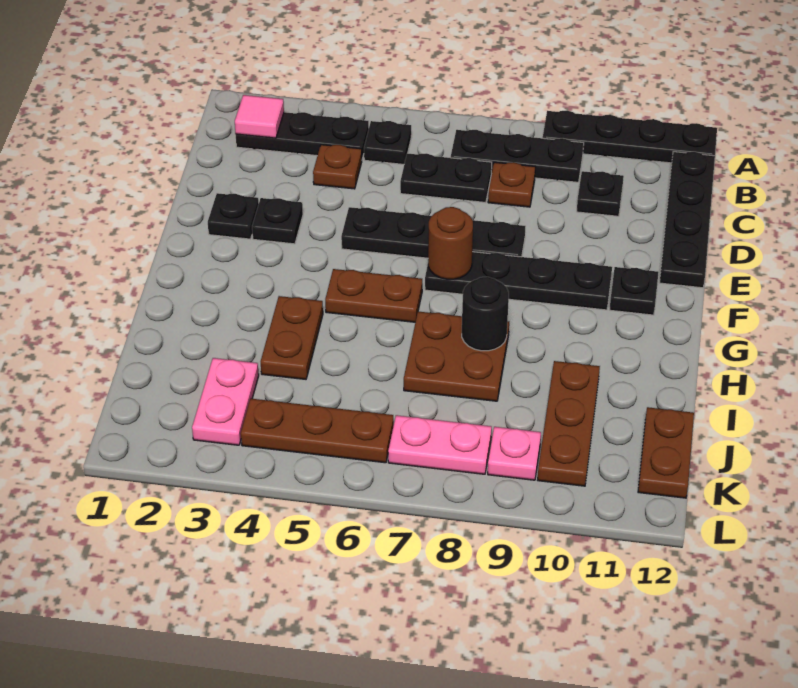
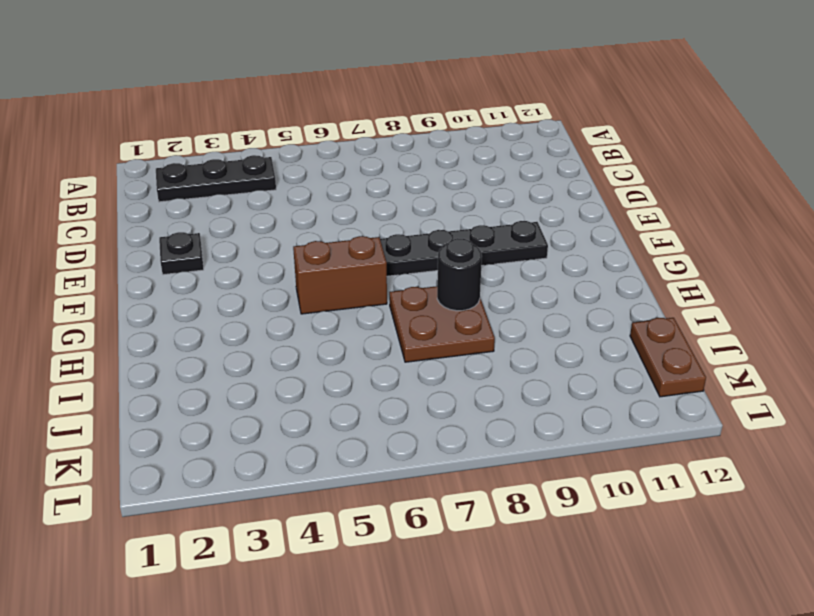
brown 1x2 brick [293,236,387,314] -> brown 1x2 plate [325,269,422,322]
none -> black 1x4 plate [543,111,717,163]
none -> black 1x1 plate [364,121,411,164]
none -> black 1x3 plate [451,130,584,182]

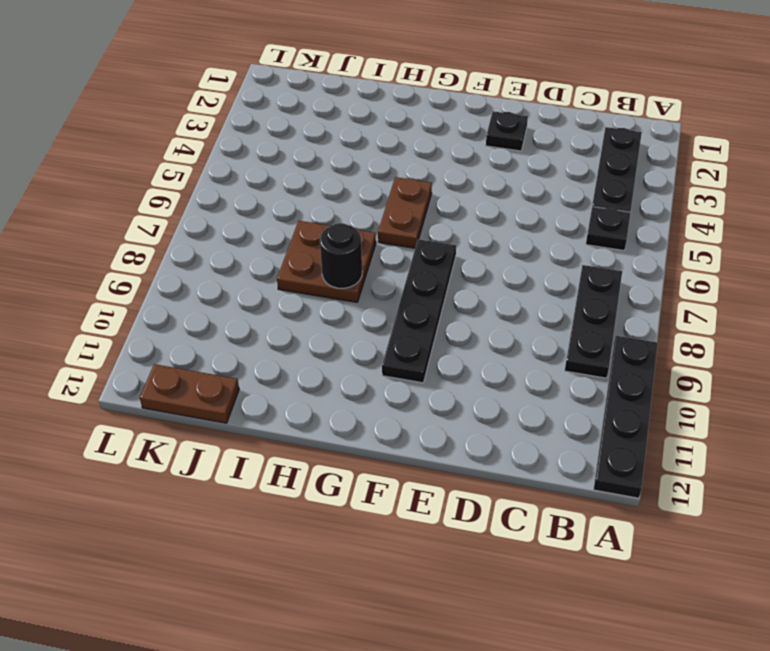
none -> black 1x4 plate [660,152,715,288]
none -> brown 1x1 plate [313,145,362,189]
none -> black 1x2 plate [400,153,492,203]

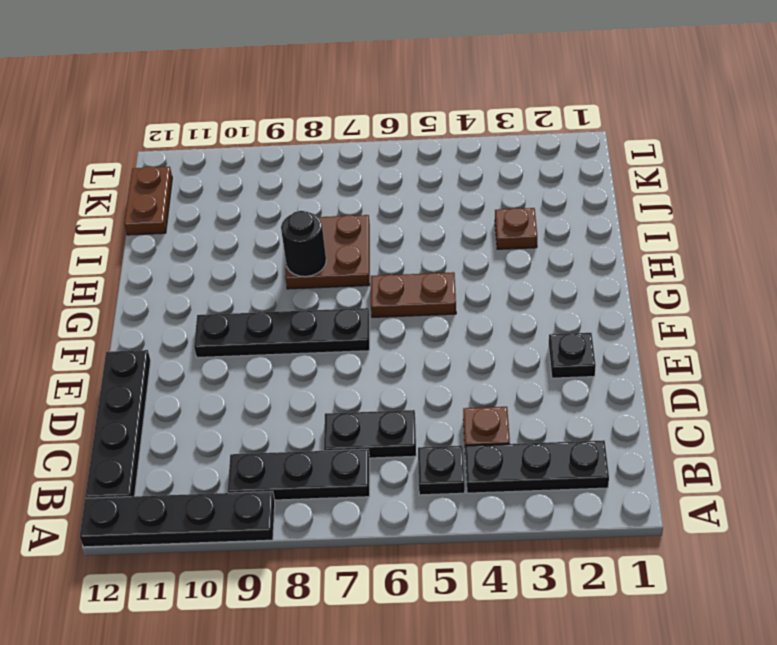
brown 1x1 plate [495,208,537,249] -> brown 1x1 plate moved to [488,162,535,207]
none -> black 1x1 plate [577,171,624,216]
none -> black 1x1 plate [252,198,303,244]
none -> black 1x4 plate [341,207,525,258]

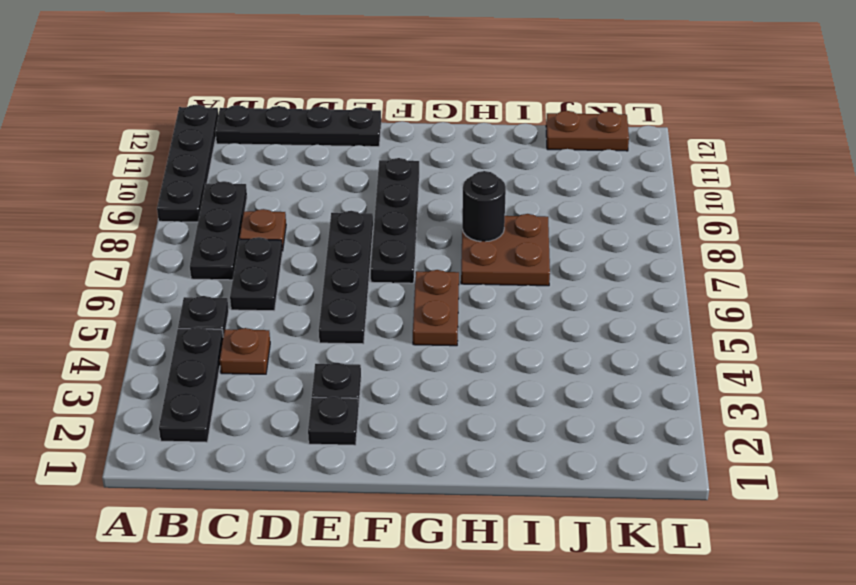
none -> black 1x1 plate [577,171,624,216]
none -> black 1x1 plate [610,267,659,315]
none -> brown 1x2 plate [261,296,323,379]

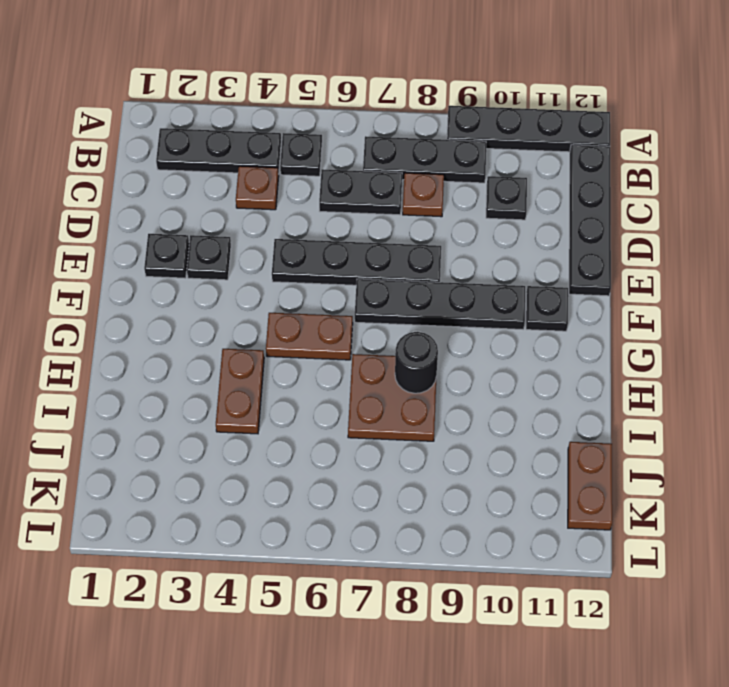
none -> brown 1x3 plate [538,361,600,486]
none -> pink 1x2 plate [192,358,259,445]
none -> brown 1x3 plate [241,399,394,463]

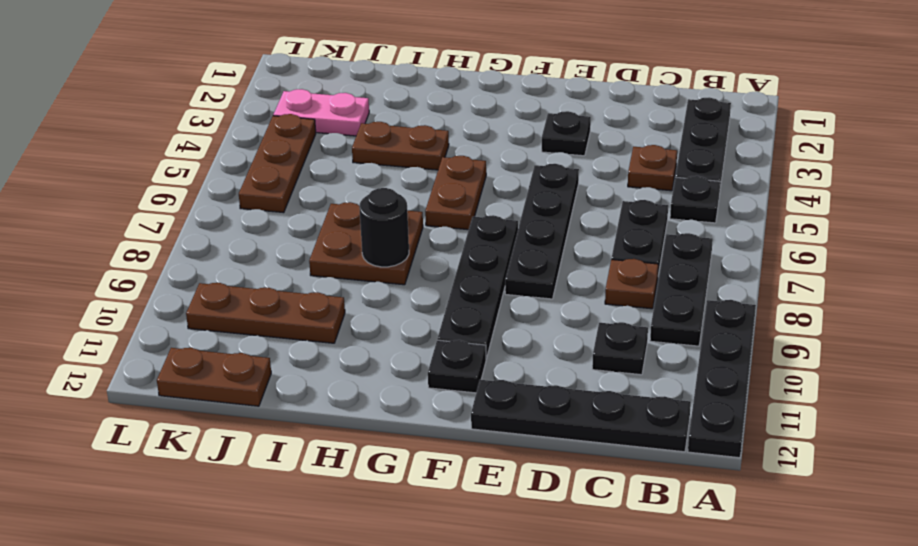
none -> black 1x1 plate [208,193,259,239]
none -> pink 1x2 plate [388,415,492,474]
none -> pink 1x1 plate [488,427,541,480]

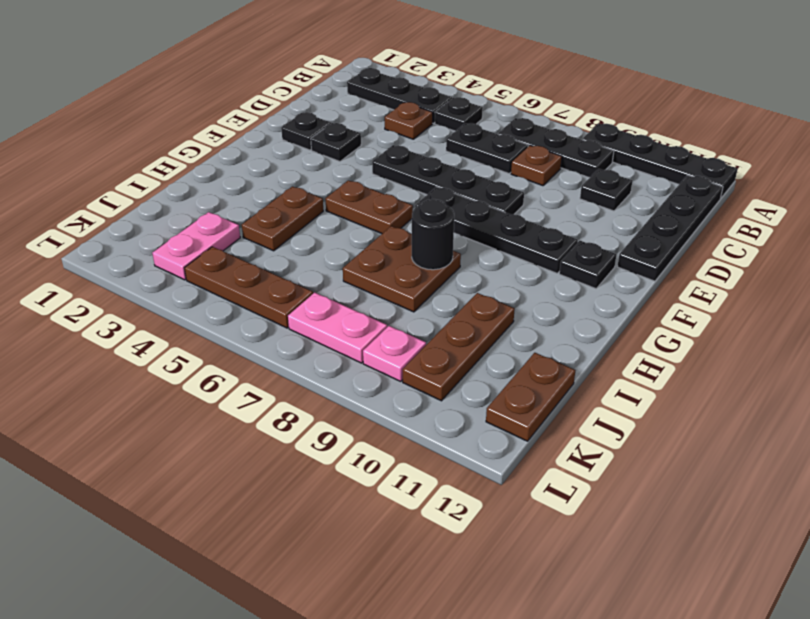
none -> pink 1x1 tile [235,95,284,138]
none -> brown 1x1 round brick [428,207,473,279]

